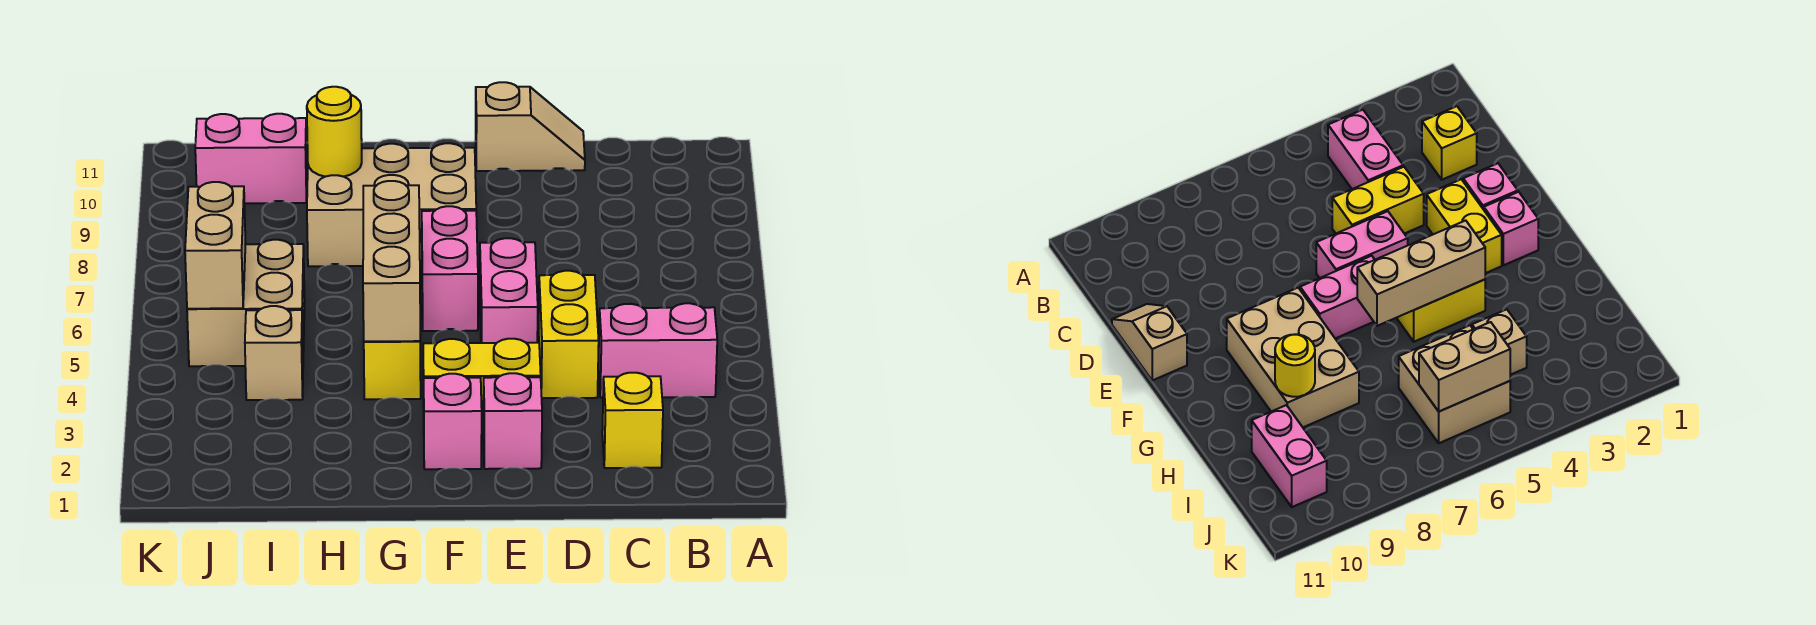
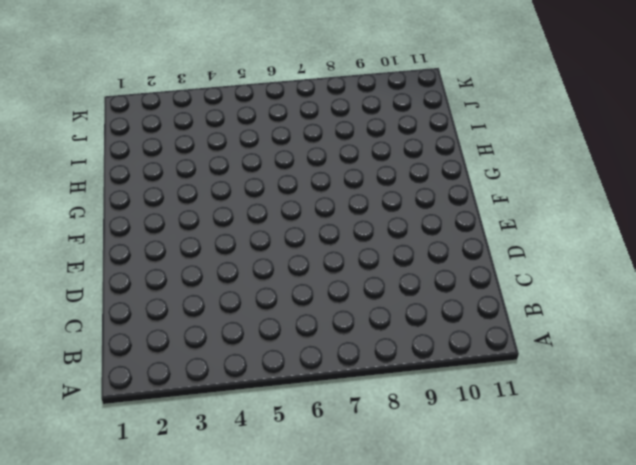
none -> pink 1x2 brick [599,303,717,398]
none -> yellow 1x1 brick [602,373,663,468]
none -> yellow 1x2 brick [539,271,599,398]

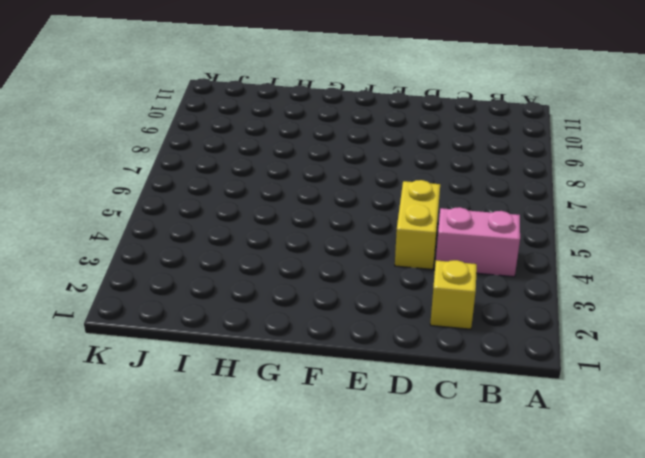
none -> tan 1x2 slope [476,82,585,171]
none -> pink 1x1 brick [483,373,542,469]
none -> yellow 1x2 brick [423,339,541,433]

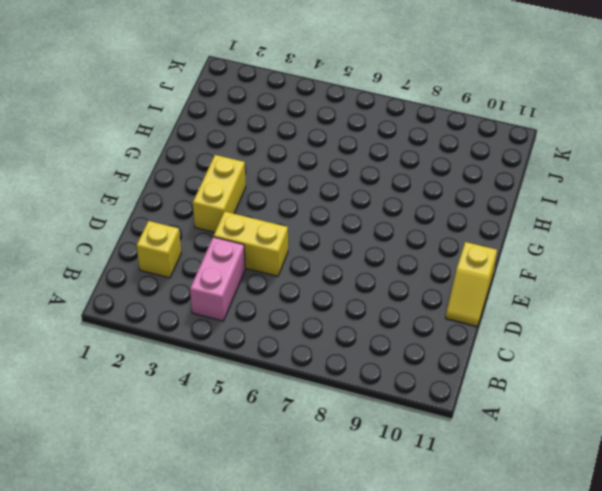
yellow 1x2 slope [446,242,497,327] -> tan 1x2 slope [476,82,585,171]
none -> pink 1x1 brick [483,373,542,469]
none -> pink 1x2 brick [480,238,538,343]
none -> pink 1x1 brick [424,374,482,469]

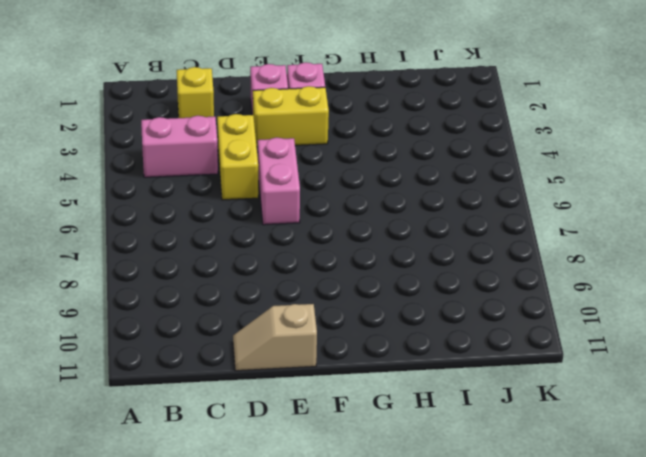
none -> pink 1x2 brick [422,206,478,331]
none -> tan 2x3 brick [307,143,476,266]
none -> yellow 1x2 brick [364,341,421,399]

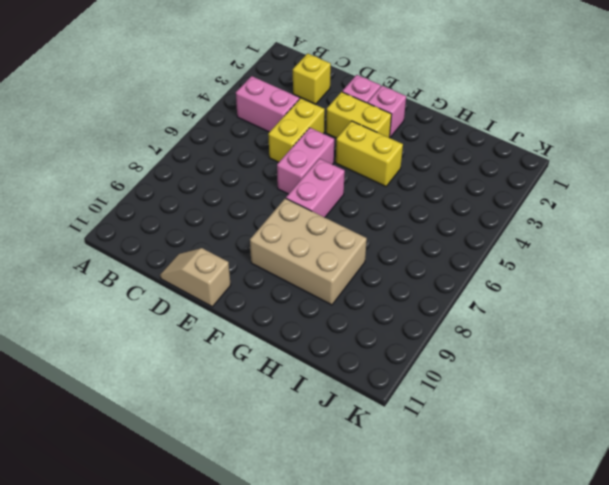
yellow 1x2 brick [336,121,403,186] -> yellow 1x2 brick turned to [364,341,421,399]
none -> tan 1x1 brick [245,306,303,400]
none -> tan 2x2 brick [187,240,305,366]
none -> pink 1x2 brick [195,114,307,203]

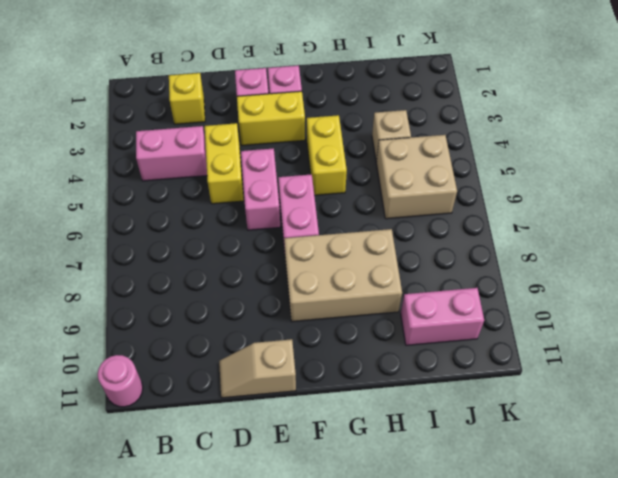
pink 1x1 round brick [98,355,143,407] -> none
none -> tan 1x3 brick [363,181,420,341]
none -> yellow 1x1 round brick [307,87,362,177]
none -> tan 1x2 brick [185,182,246,309]

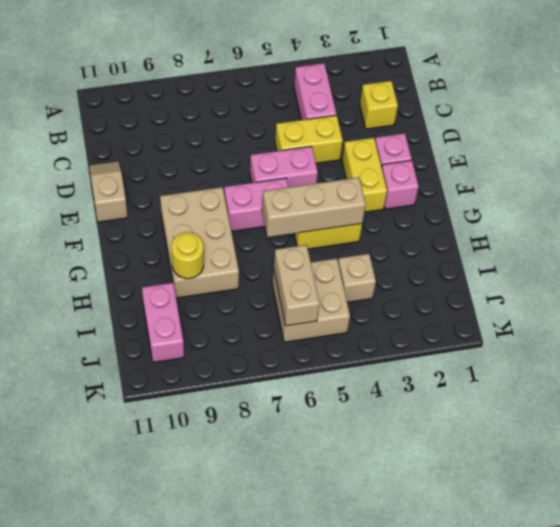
tan 1x2 brick [274,245,320,326] -> tan 1x2 brick turned to [185,182,246,309]

